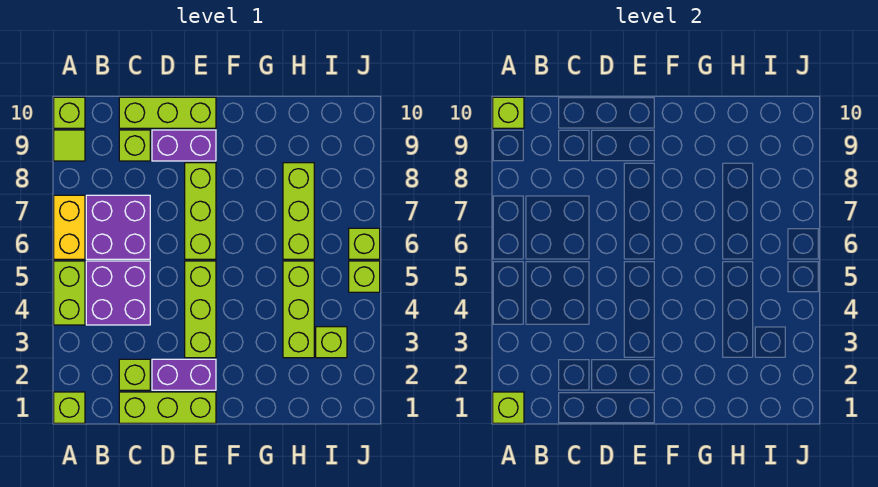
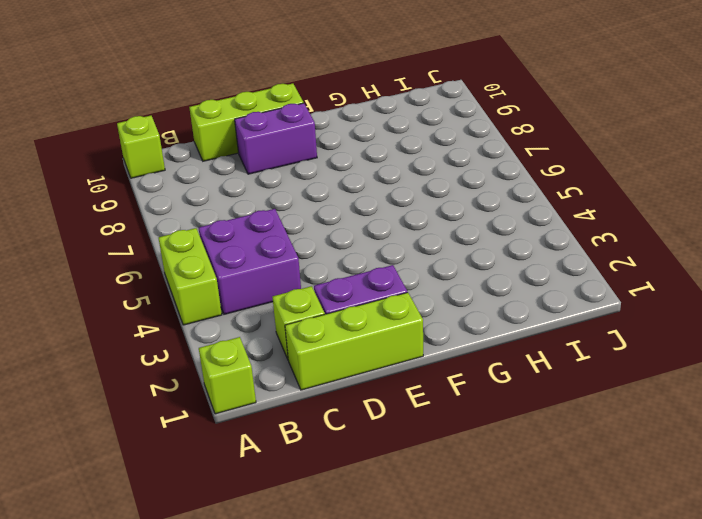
none -> yellow 1x2 brick [54,195,85,259]
none -> lime 1x1 tile [54,130,85,161]
none -> purple 2x2 brick [86,195,150,259]

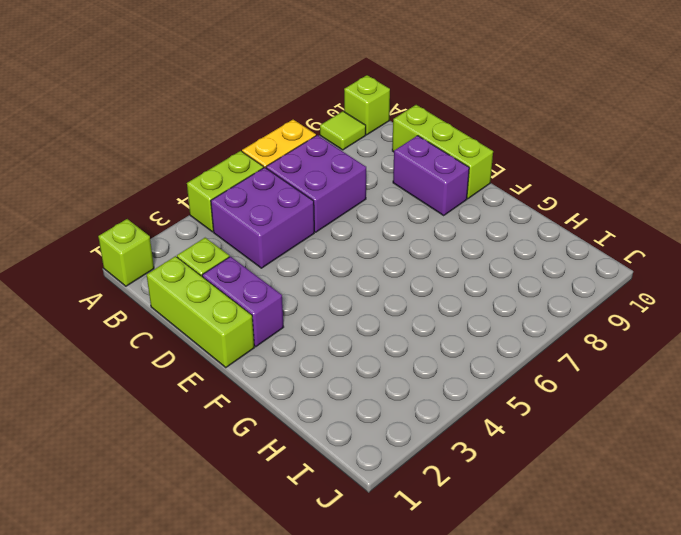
none -> lime 1x1 brick [119,130,150,161]
none -> lime 1x3 brick [185,261,216,358]
none -> lime 1x3 brick [185,163,216,259]

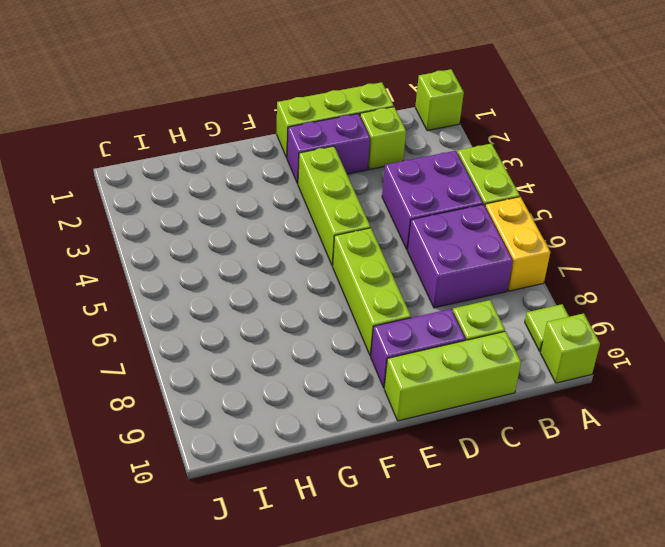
none -> lime 1x3 brick [283,261,314,358]
none -> lime 1x3 brick [283,163,314,259]
none -> lime 1x1 brick [316,327,347,358]

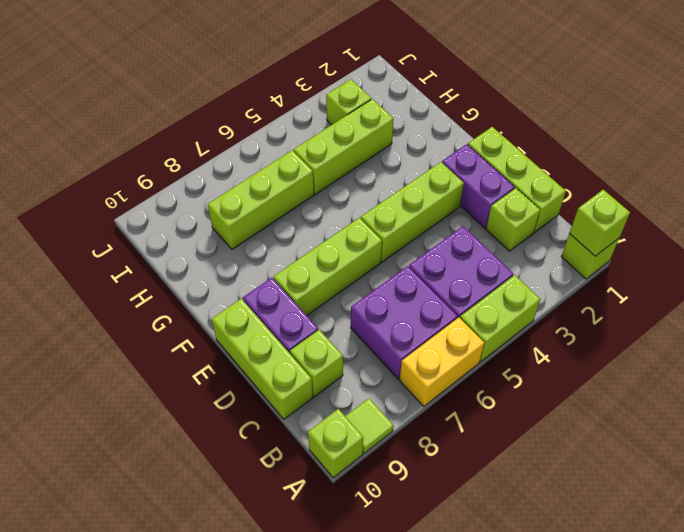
none -> lime 1x1 brick [349,261,380,292]
none -> lime 1x1 brick [349,228,380,259]
none -> lime 1x1 brick [493,97,524,128]

